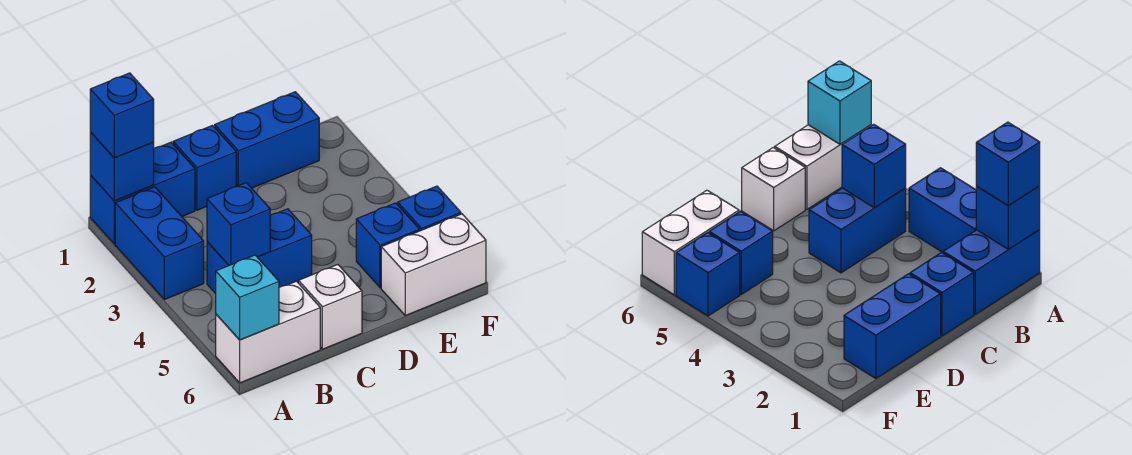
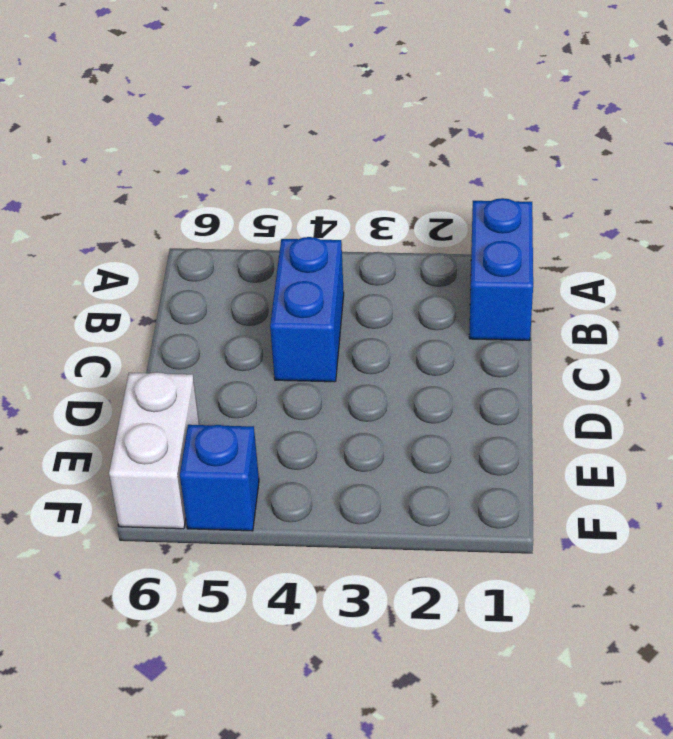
none -> blue 1x2 brick [115,187,204,300]
none -> white 1x2 brick [216,281,320,383]
none -> blue 1x1 brick [173,125,236,210]

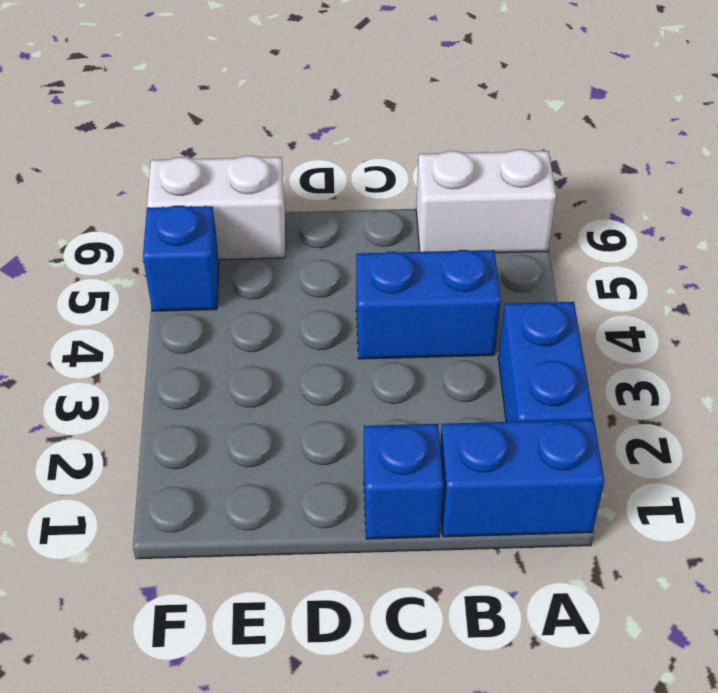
none -> white 1x1 brick [299,265,362,349]
none -> blue 1x2 brick [215,92,319,188]
none -> blue 1x1 brick [356,203,420,288]

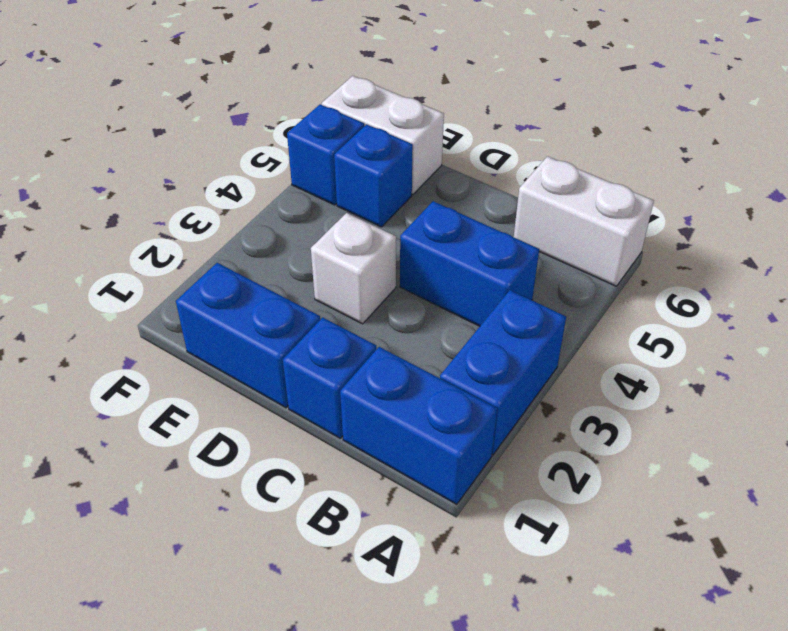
white 1x1 brick [311,213,396,324] -> white 1x1 brick moved to [299,265,362,349]
none -> blue 1x1 brick [90,132,154,201]
none -> cyan 1x1 brick [216,255,279,340]
none -> blue 1x1 brick [207,183,270,265]

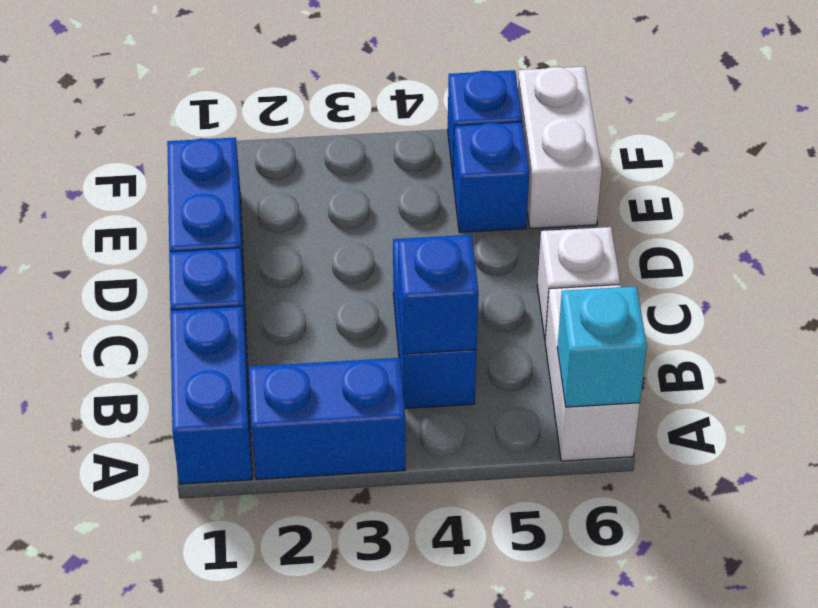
none -> blue 1x1 brick [90,132,154,201]
none -> blue 1x1 brick [90,73,154,158]

